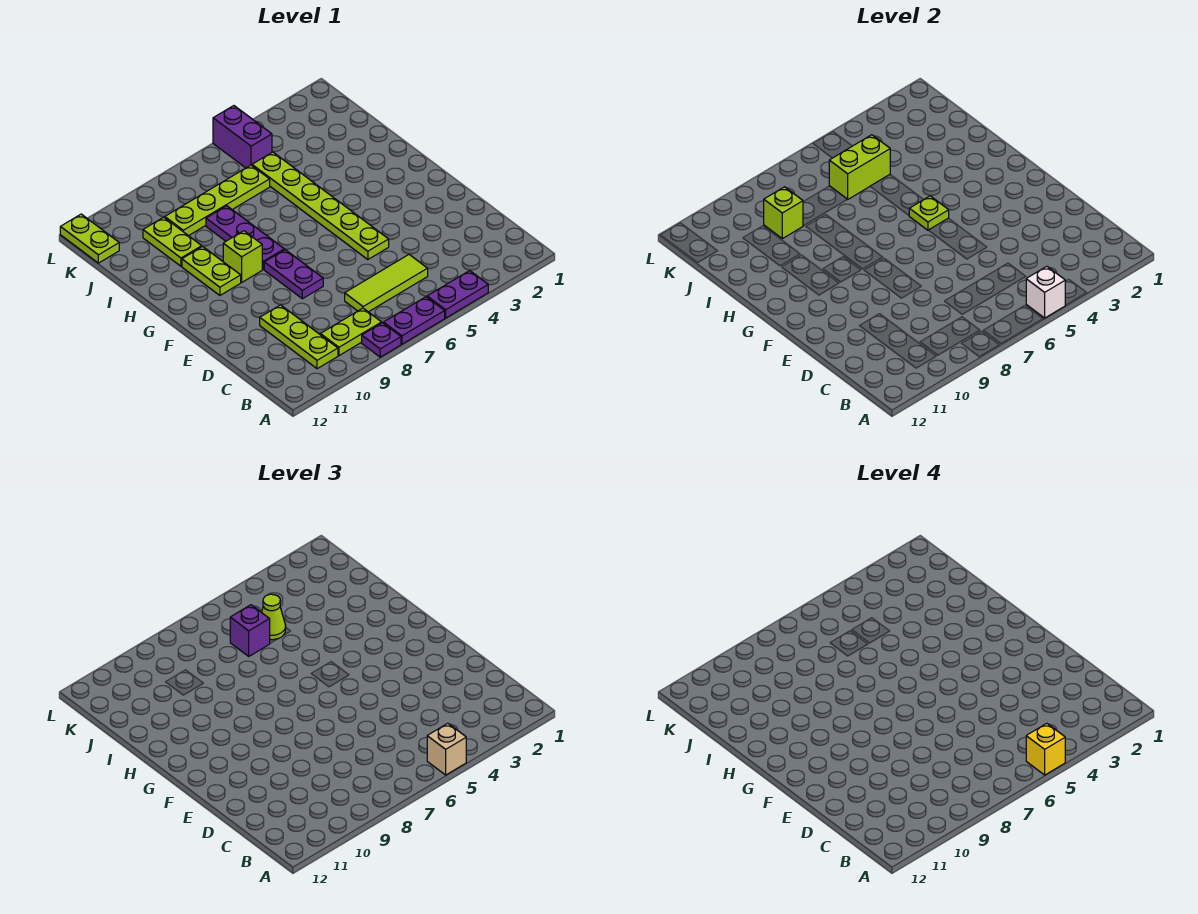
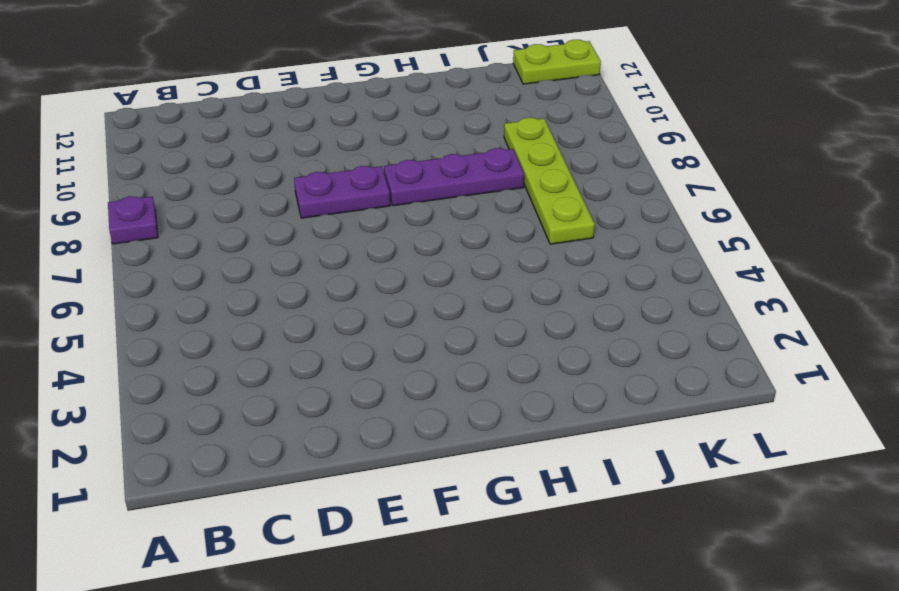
none -> purple 1x2 plate [427,271,488,318]
none -> purple 1x2 plate [384,297,445,344]
none -> lime 1x2 plate [320,308,382,356]

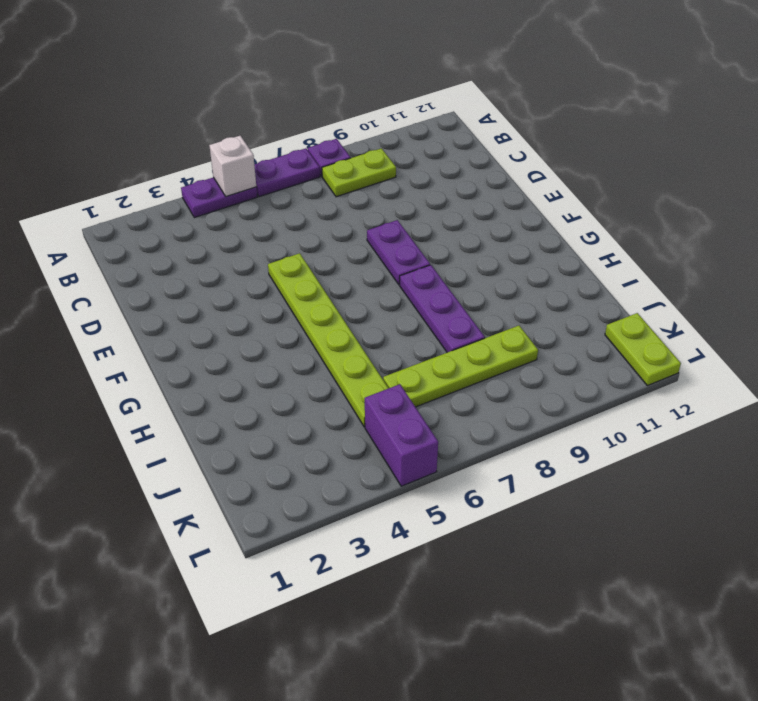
none -> lime 1x3 plate [260,305,338,369]
none -> lime 1x3 tile [345,255,428,312]
none -> lime 1x1 brick [223,231,262,282]

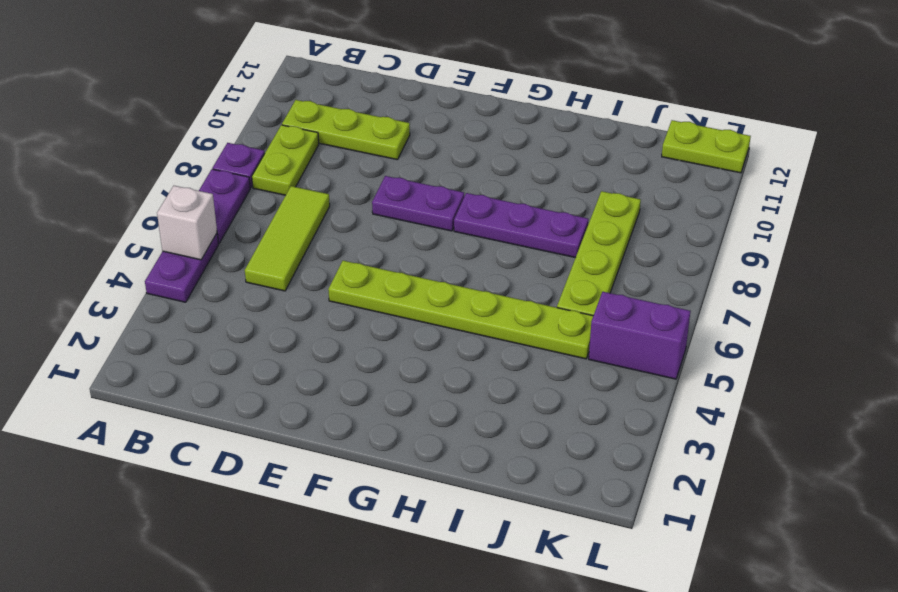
none -> lime 1x1 brick [223,231,262,282]
none -> lime 1x2 plate [182,247,241,295]
none -> lime 1x2 plate [143,217,202,266]

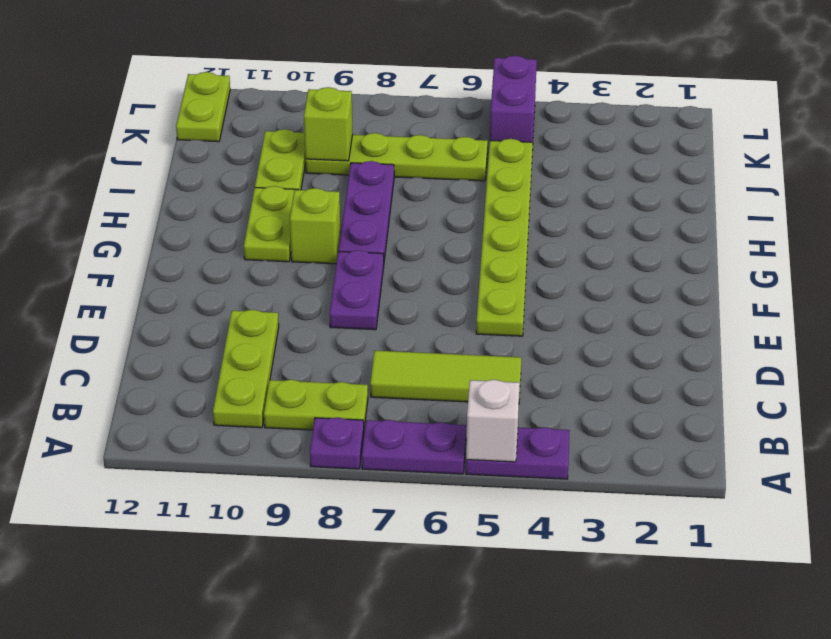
none -> lime 1x1 plate [909,196,949,230]
none -> lime 1x2 brick [829,135,890,199]
none -> tan 1x1 brick [427,723,466,775]

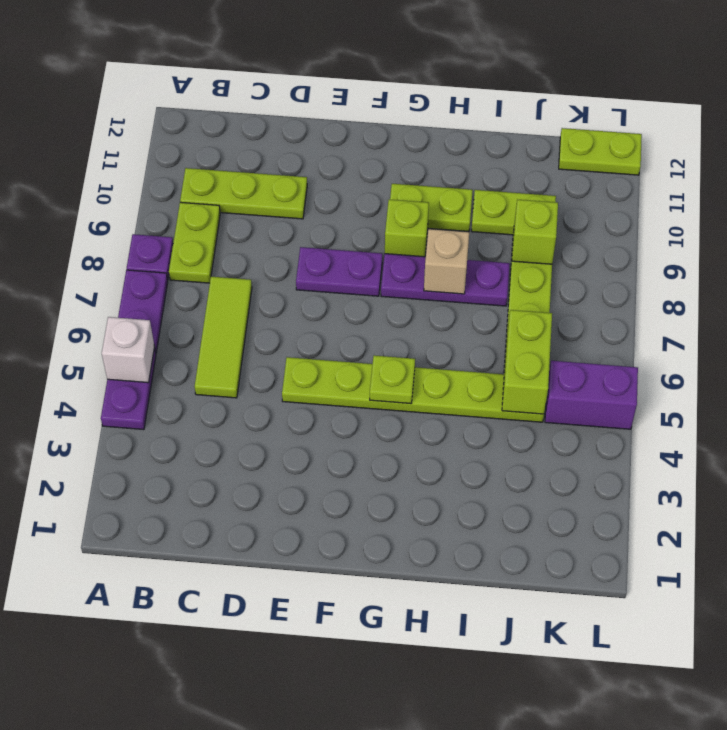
tan 1x1 brick [424,229,469,294] -> tan 1x1 brick moved to [427,723,466,775]
none -> lime 1x1 cone [262,594,286,640]
none -> purple 1x1 brick [230,605,270,656]
none -> yellow 1x1 brick [1026,723,1065,775]

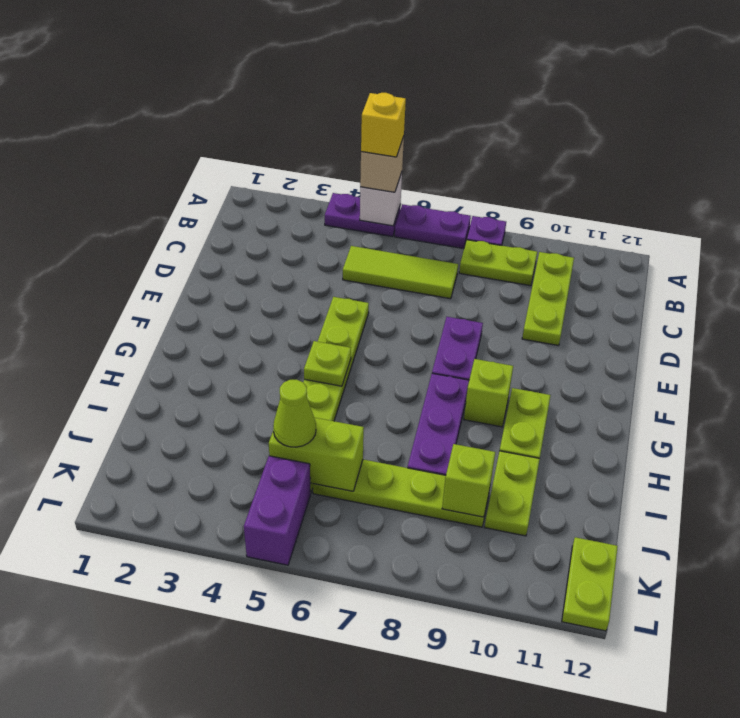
none -> purple 1x1 brick [230,605,270,656]

